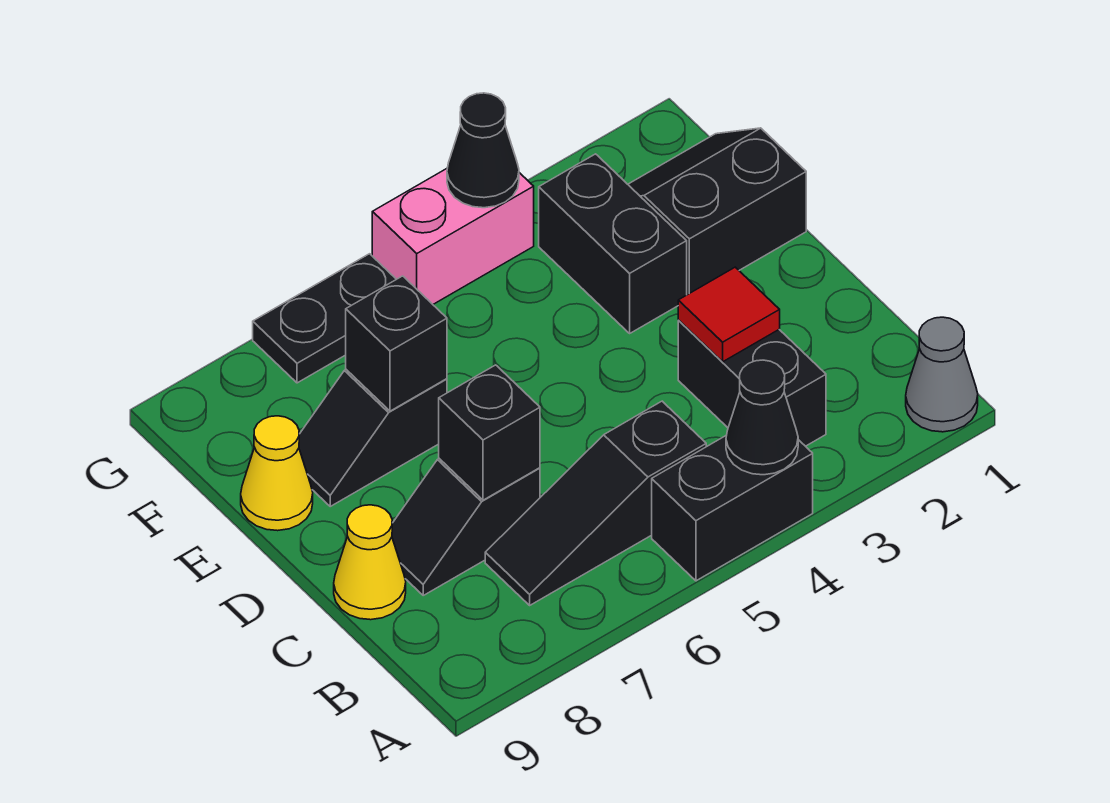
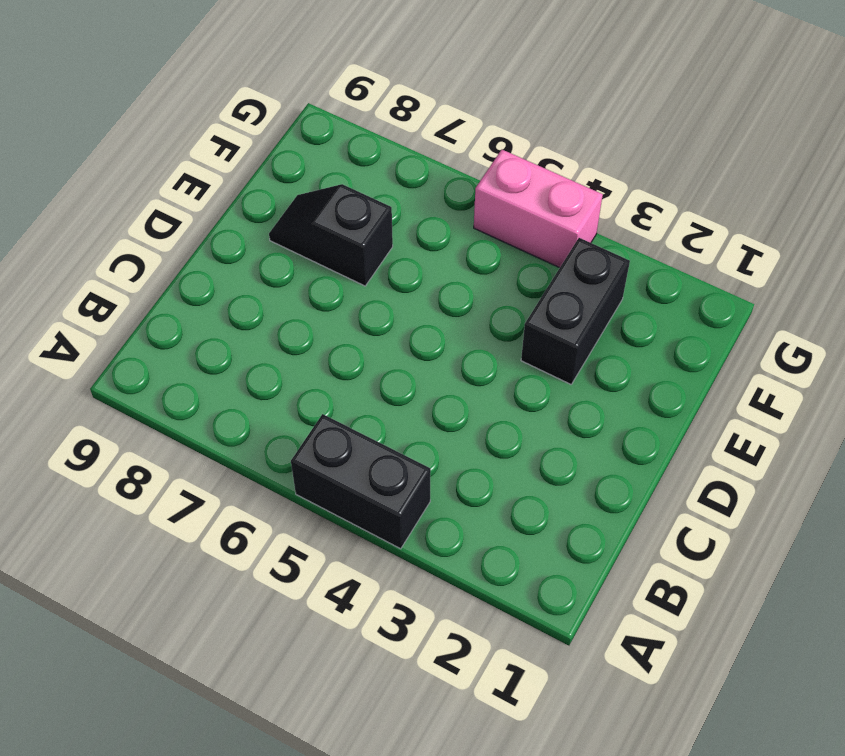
none -> grey 1x1 cone [906,317,978,432]
none -> black 1x2 brick [678,320,826,446]
none -> black 1x3 slope [485,401,706,605]

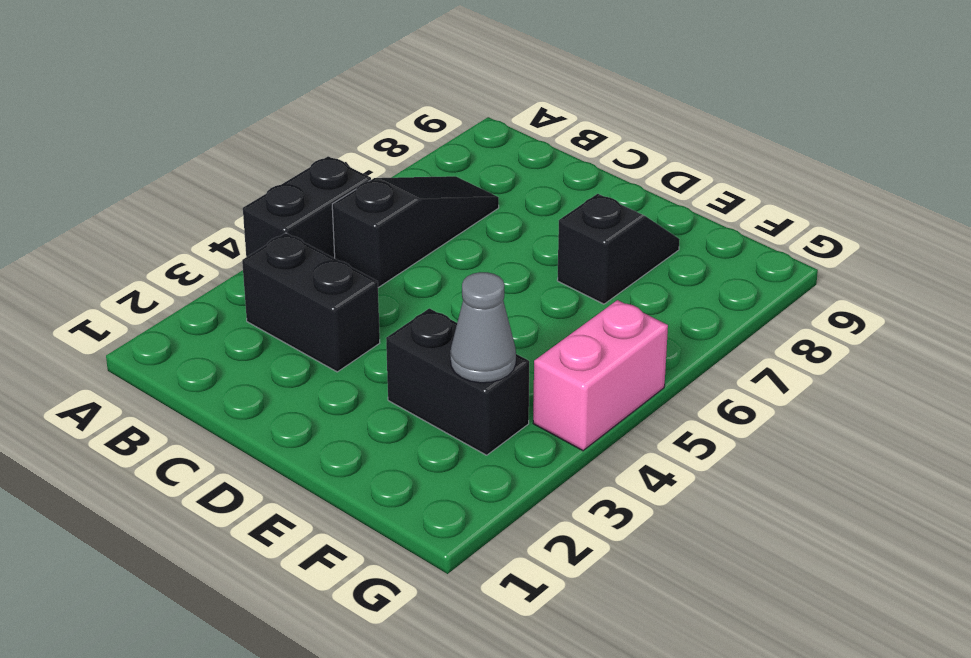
grey 1x1 cone [450,272,516,383] -> grey 1x1 cone moved to [906,317,978,432]
none -> black 1x2 slope [392,459,540,595]
none -> yellow 1x1 cone [334,505,406,620]
none -> black 2x2 slope [628,128,806,295]

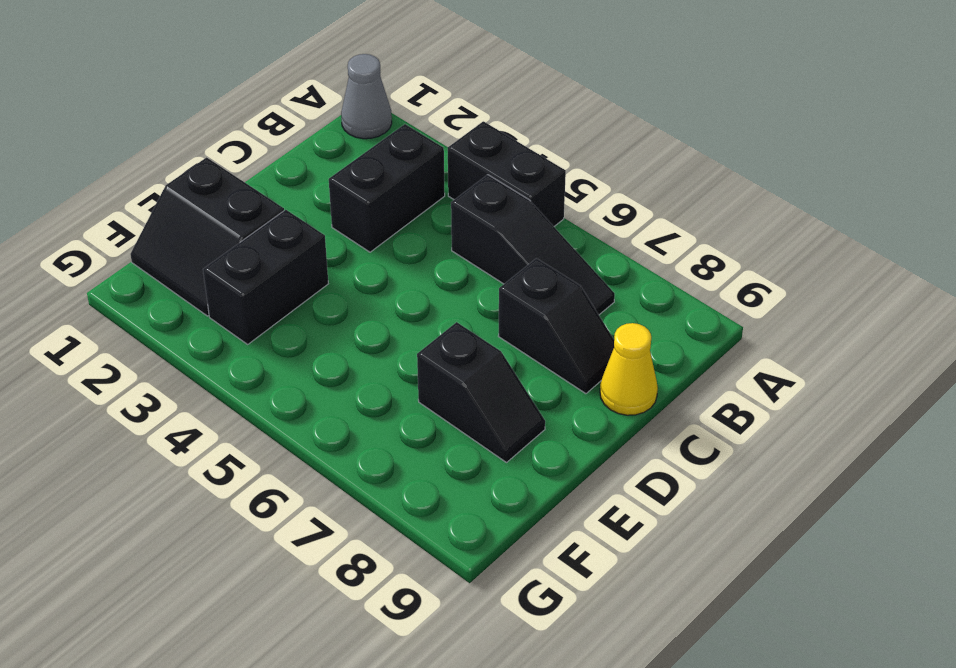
none -> yellow 1x1 cone [241,416,313,531]
none -> pink 1x2 brick [372,169,534,304]
none -> black 1x2 plate [253,254,396,383]

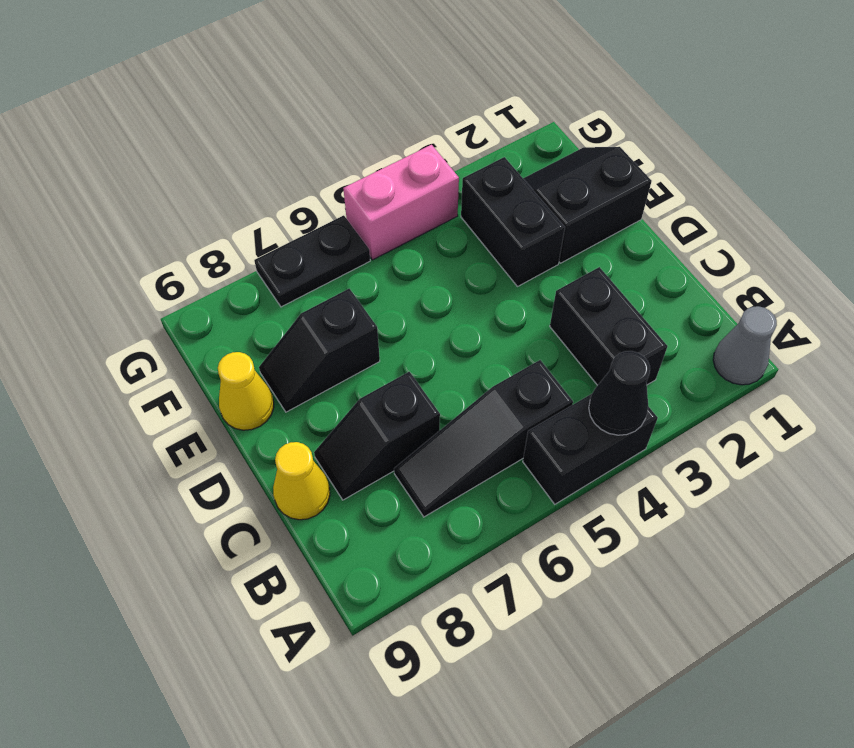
none -> red 1x1 tile [678,267,780,362]
none -> black 1x1 brick [439,365,540,500]
none -> black 1x1 brick [346,276,447,411]

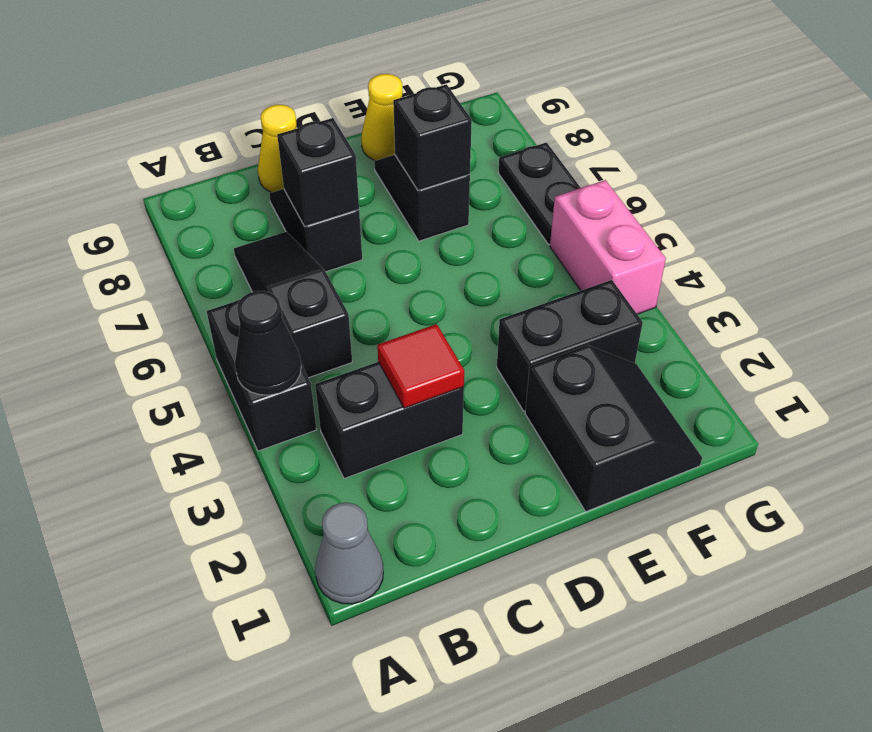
none -> black 1x1 cone [447,93,519,208]

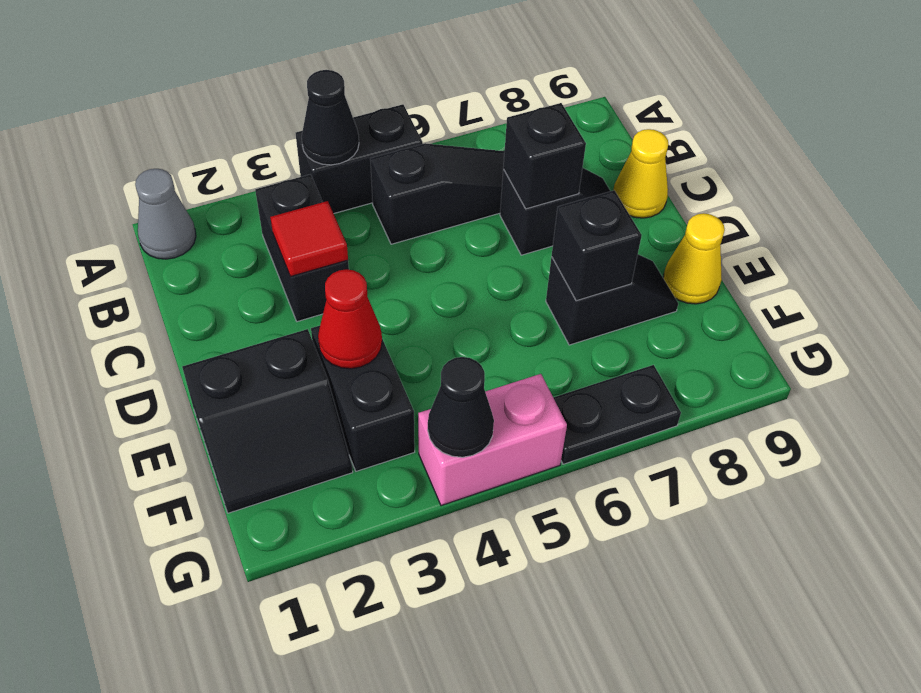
red 1x1 cone [318,269,382,369] -> none

